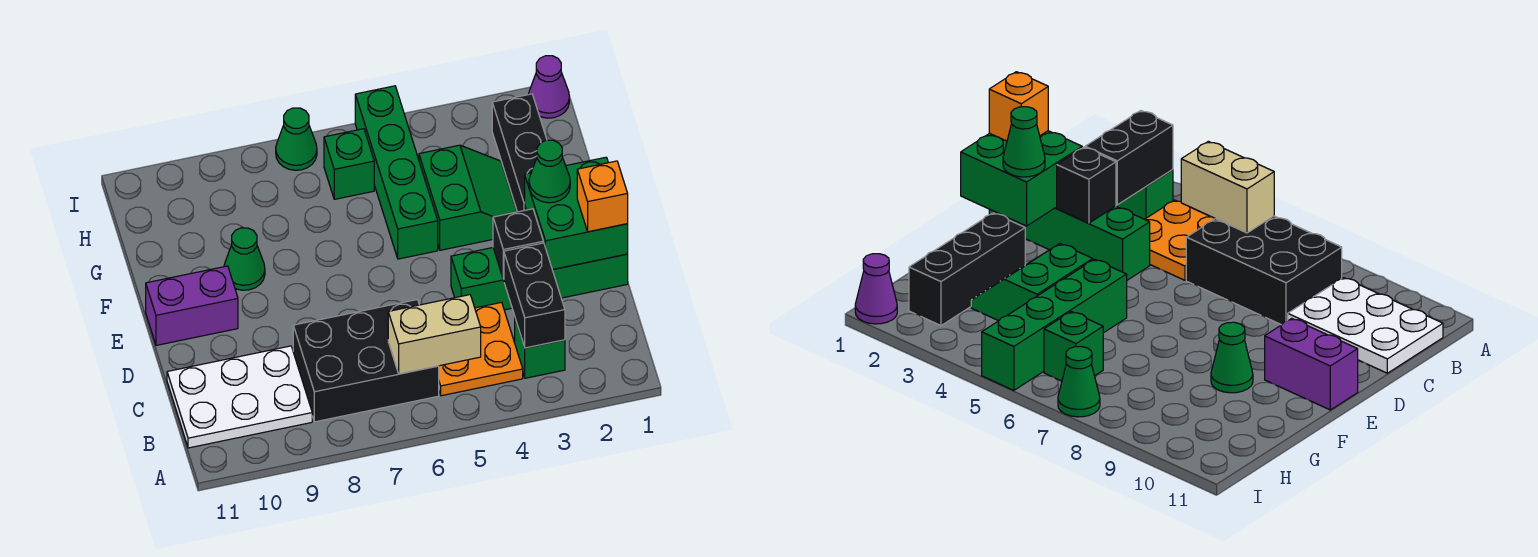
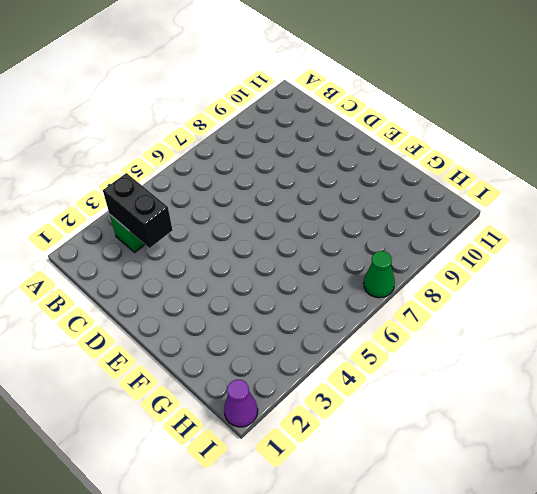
none -> orange 2x2 plate [439,302,523,396]
none -> black 2x3 brick [293,300,439,422]
none -> white 2x3 plate [167,346,312,448]

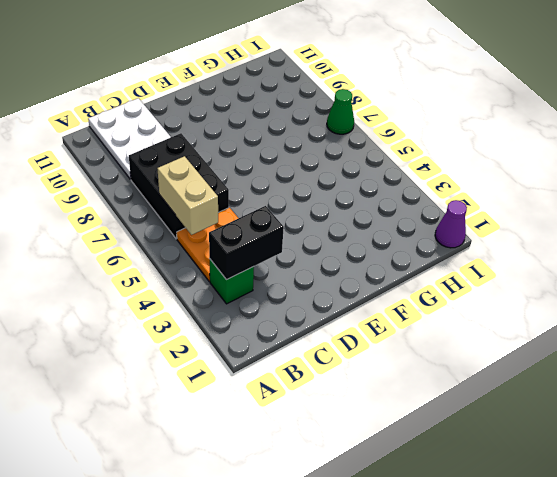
none -> green 1x4 brick [451,248,628,310]
none -> purple 1x2 brick [146,266,238,345]
none -> black 1x3 brick [492,94,547,212]

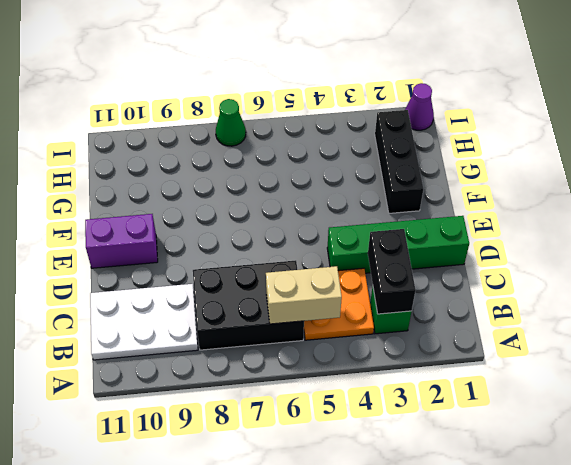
none -> green 2x2 slope [419,145,517,250]
none -> green 1x4 brick [355,86,438,259]
none -> green 1x1 cone [224,228,265,290]

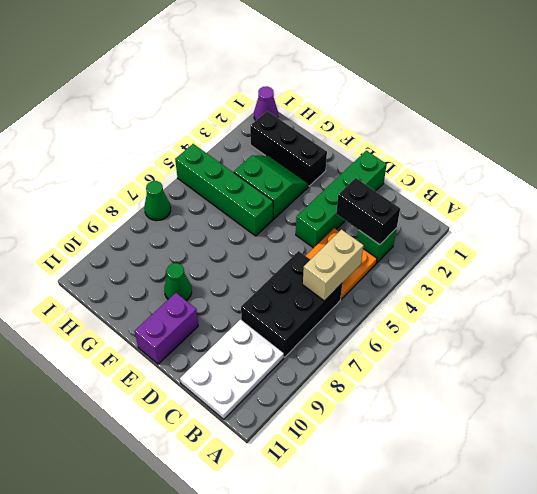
none -> green 1x1 brick [324,129,374,199]
none -> green 2x2 brick [525,157,628,270]
none -> black 1x1 brick [493,209,543,279]

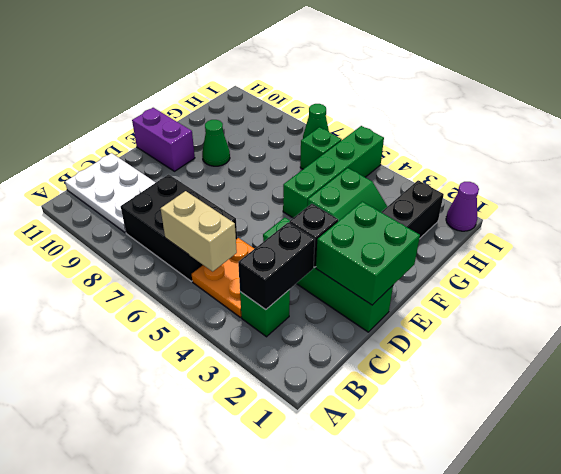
none -> orange 1x1 brick [577,161,628,232]
none -> green 1x1 cone [529,140,570,203]

